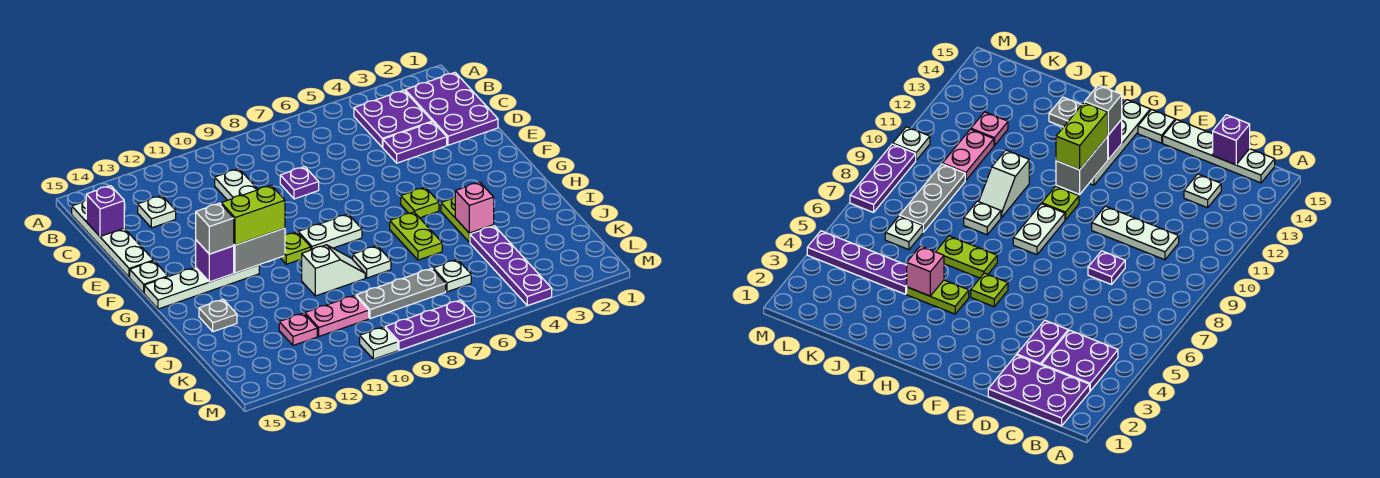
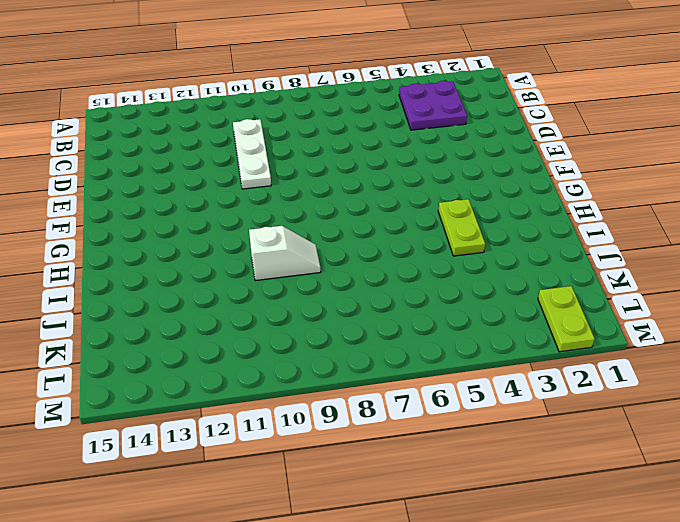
lime 1x2 plate [538,286,595,352] -> lime 1x2 plate moved to [390,212,442,260]
none -> purple 2x3 plate [405,73,498,145]
none -> white 1x4 plate [72,200,153,277]
none -> white 1x1 plate [138,196,176,228]
none -> purple 1x2 plate [383,122,447,163]

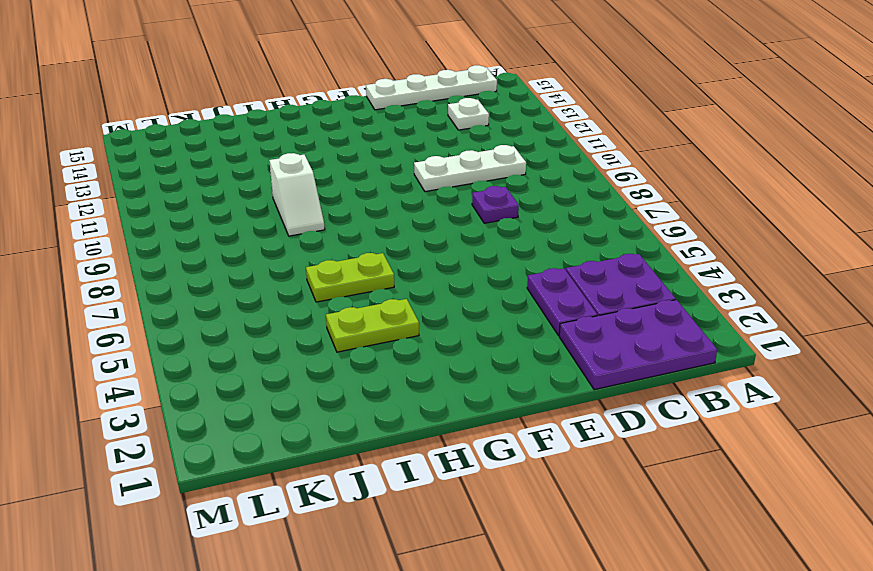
none -> white 1x1 plate [130,261,168,293]
none -> lime 1x1 plate [401,187,439,218]
none -> white 1x2 plate [298,214,362,250]
none -> lime 1x1 plate [280,232,311,264]

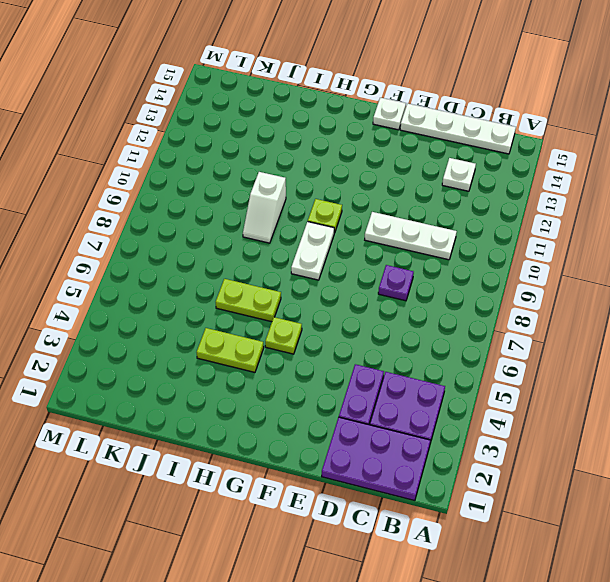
none -> white 1x4 plate [144,265,259,309]
none -> white 1x1 plate [353,246,391,278]
none -> grey 1x1 plate [199,299,237,332]
none -> purple 1x4 plate [470,226,552,306]

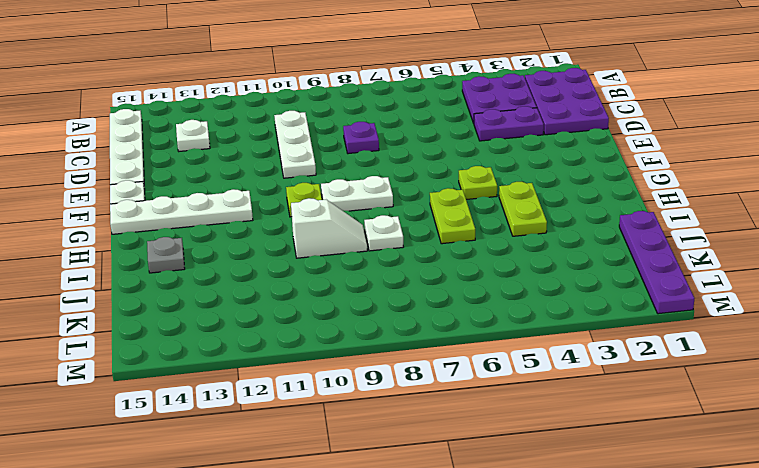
purple 1x4 plate [619,211,694,314] -> purple 1x4 plate moved to [470,226,552,306]
none -> white 1x1 plate [433,259,471,292]
none -> grey 1x3 plate [356,268,446,319]
none -> pink 1x2 plate [305,295,369,336]
none -> pink 1x1 plate [279,313,317,345]

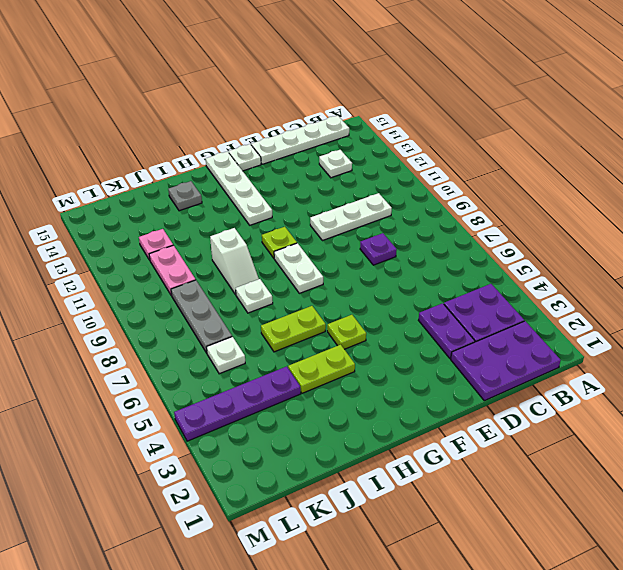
none -> purple 1x3 plate [385,300,475,350]
none -> white 1x1 plate [360,327,398,359]
none -> purple 1x1 brick [86,186,124,236]
none -> grey 1x2 brick [234,228,285,273]

